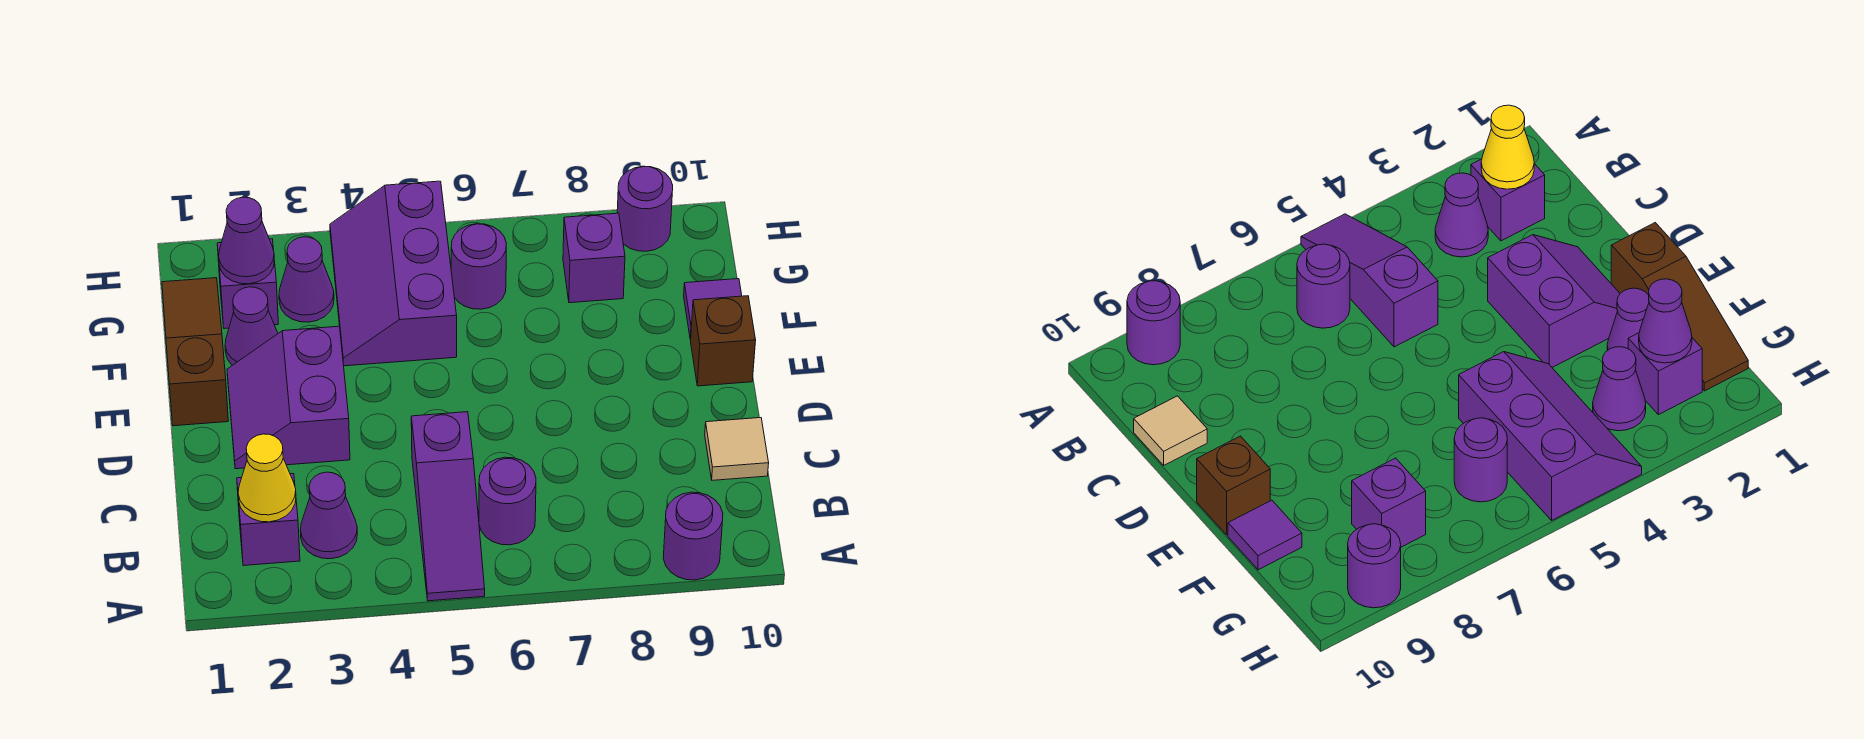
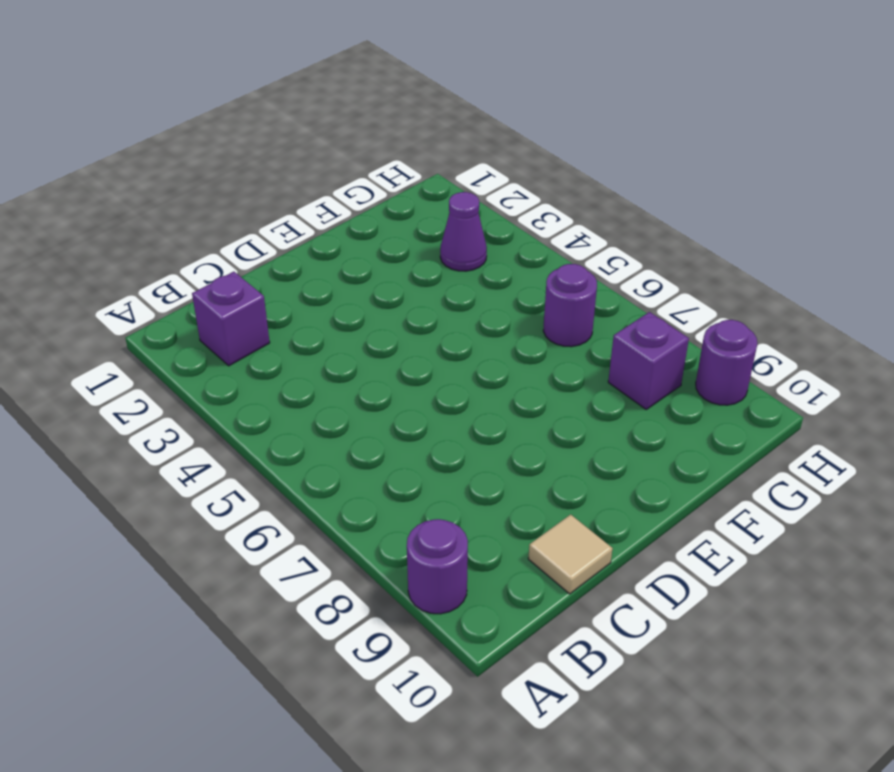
none -> purple 1x3 slope [411,412,485,601]
none -> purple 1x1 cone [300,472,357,559]
none -> purple 1x1 round brick [479,457,536,545]

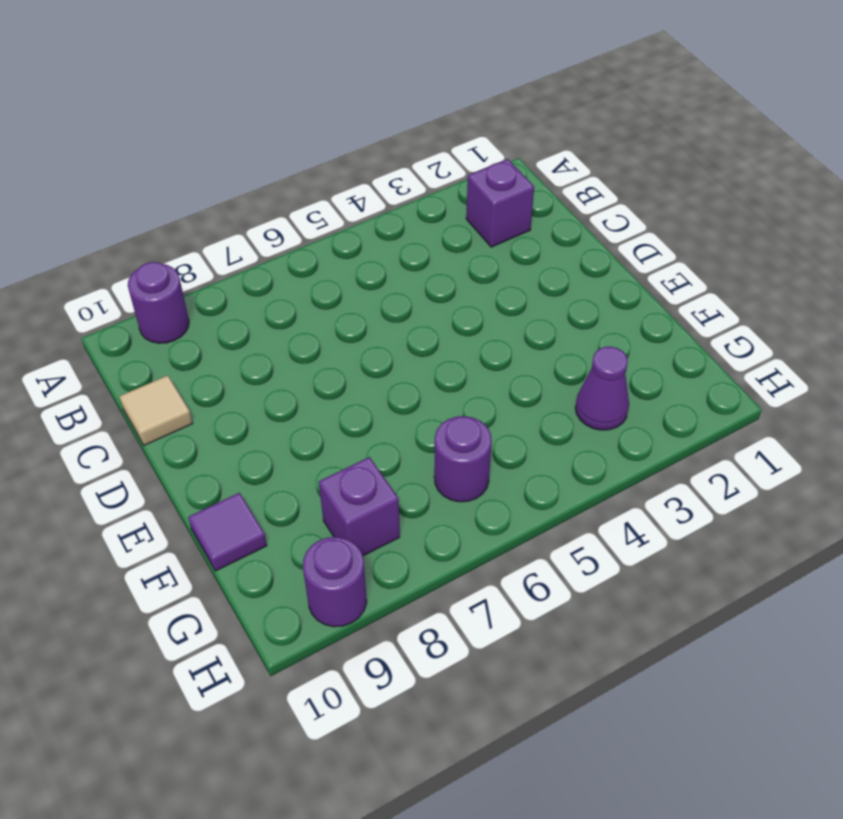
none -> purple 1x3 slope [411,412,485,601]
none -> purple 1x1 cone [300,472,357,559]
none -> purple 1x1 round brick [479,457,536,545]

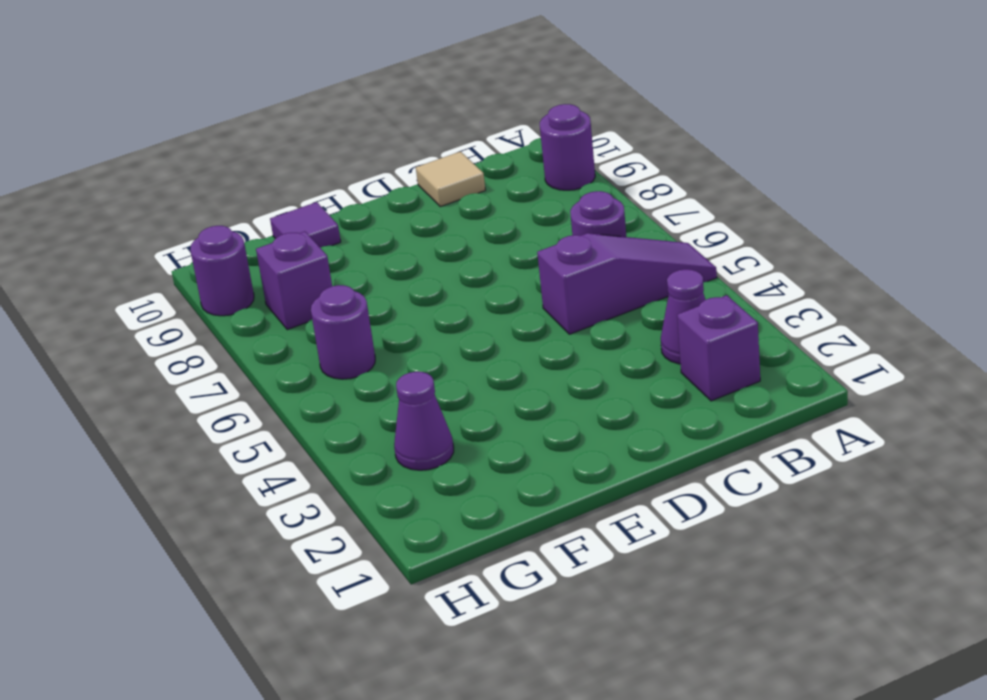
none -> purple 2x2 slope [227,326,350,469]
none -> brown 1x3 slope [162,278,228,426]
none -> brown 1x1 brick [690,296,756,386]

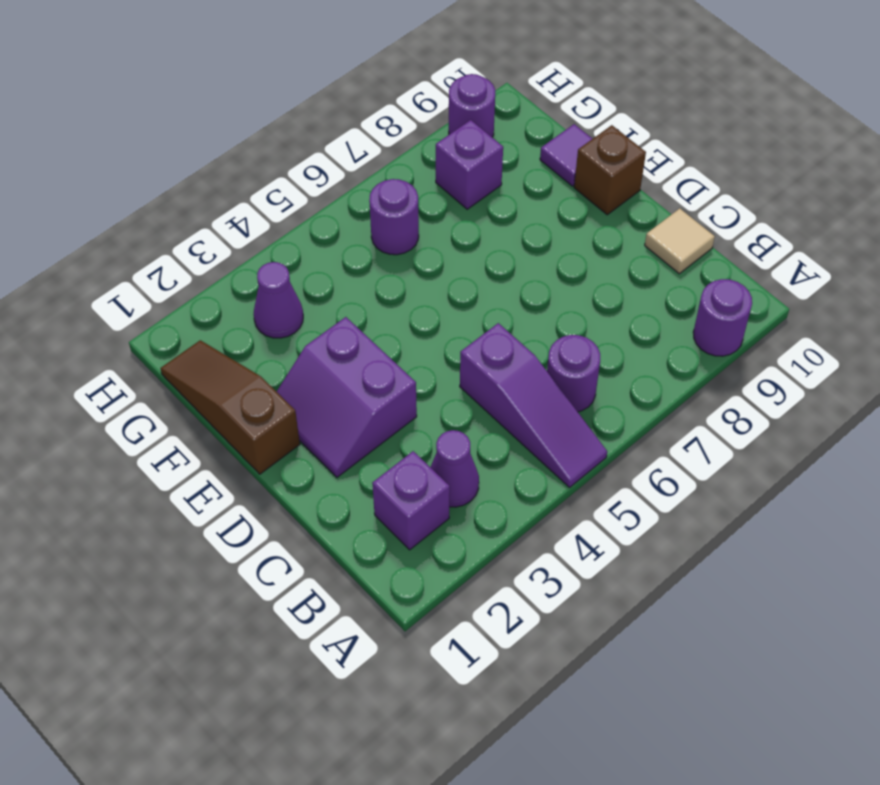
none -> purple 1x1 cone [225,287,278,365]
none -> purple 2x3 slope [330,181,457,366]
none -> purple 1x1 brick [217,239,278,329]

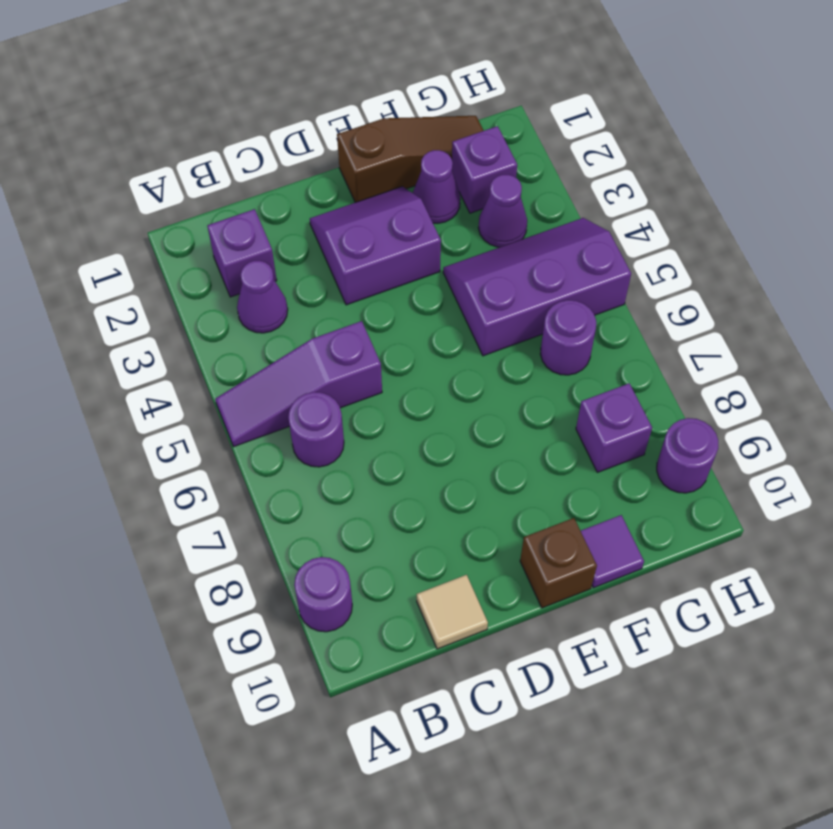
none -> yellow 1x1 cone [238,434,296,522]
none -> purple 1x1 cone [219,197,274,284]

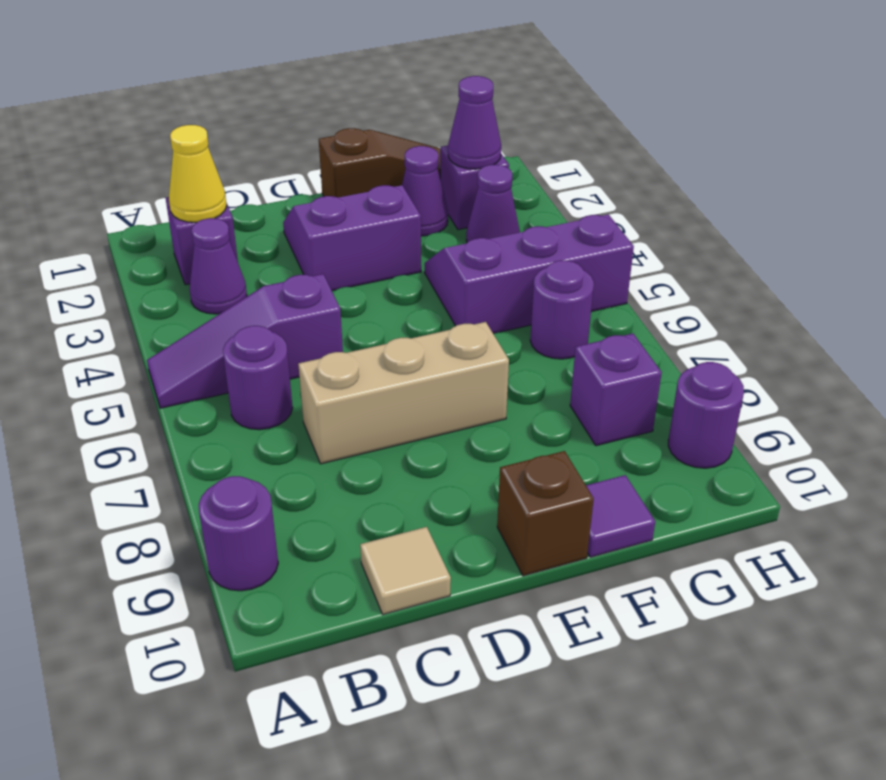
tan 1x3 brick [298,322,509,464] -> none

